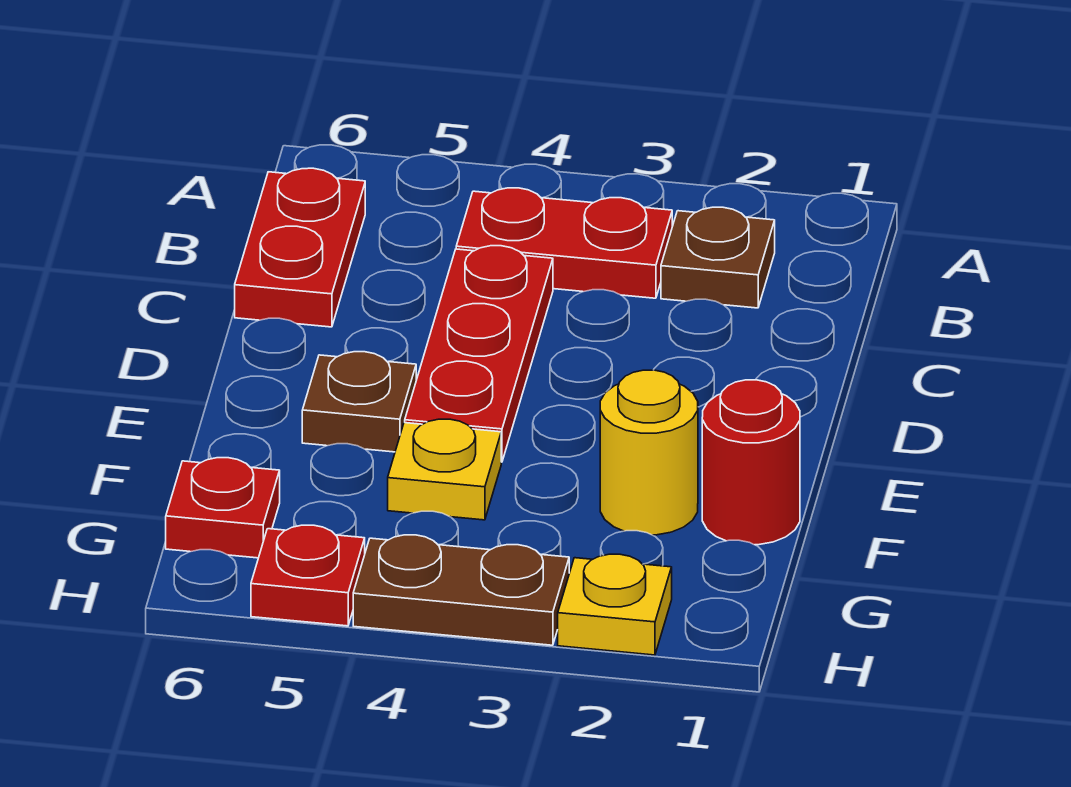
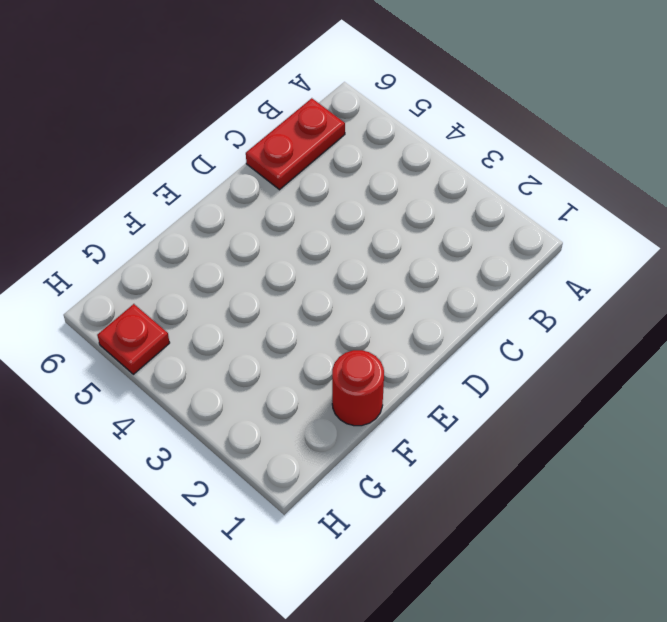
none -> brown 1x1 plate [661,207,775,308]
none -> red 1x2 plate [456,188,672,298]
none -> red 1x3 plate [405,246,553,462]

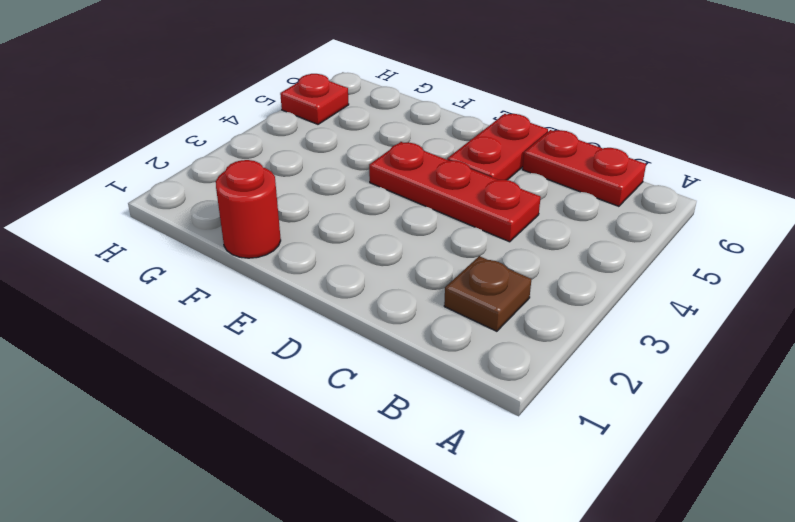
red 1x2 plate [447,114,548,180] -> red 1x2 plate moved to [456,188,672,298]
none -> brown 1x1 plate [302,352,416,452]
none -> yellow 1x1 round brick [600,370,698,535]
none -> yellow 1x1 plate [388,419,501,520]

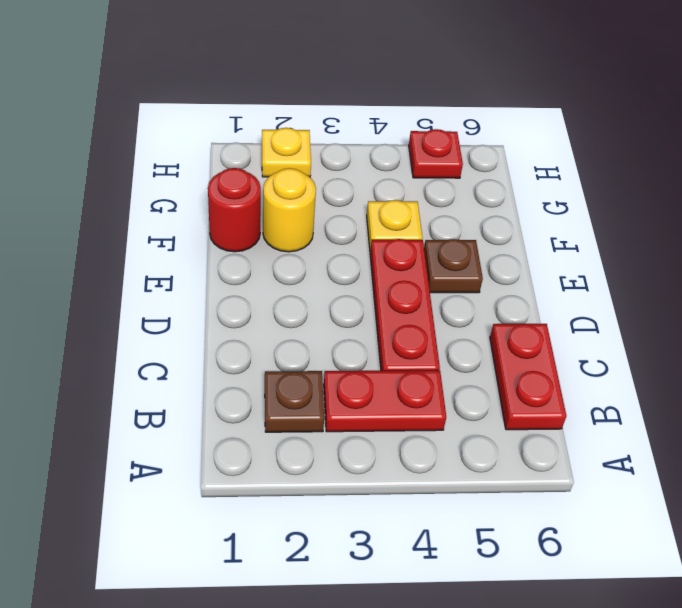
none -> red 1x1 plate [166,458,280,558]
none -> brown 1x2 plate [353,535,569,645]

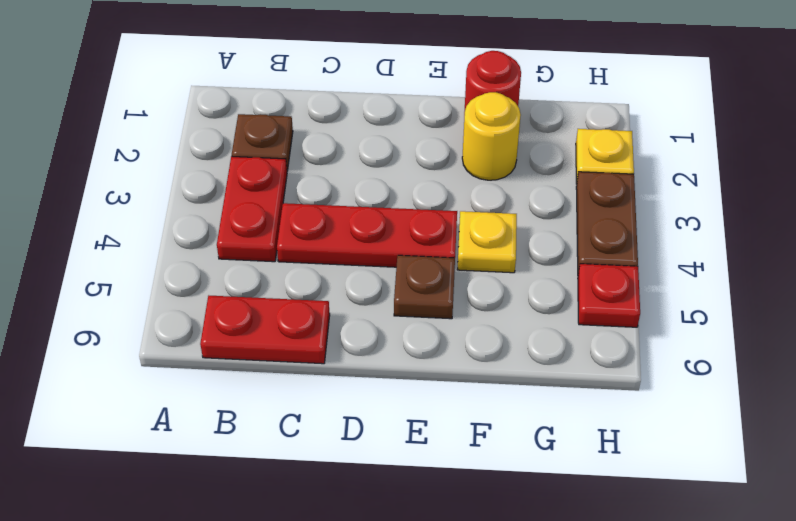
none -> red 1x1 plate [166,458,280,558]

